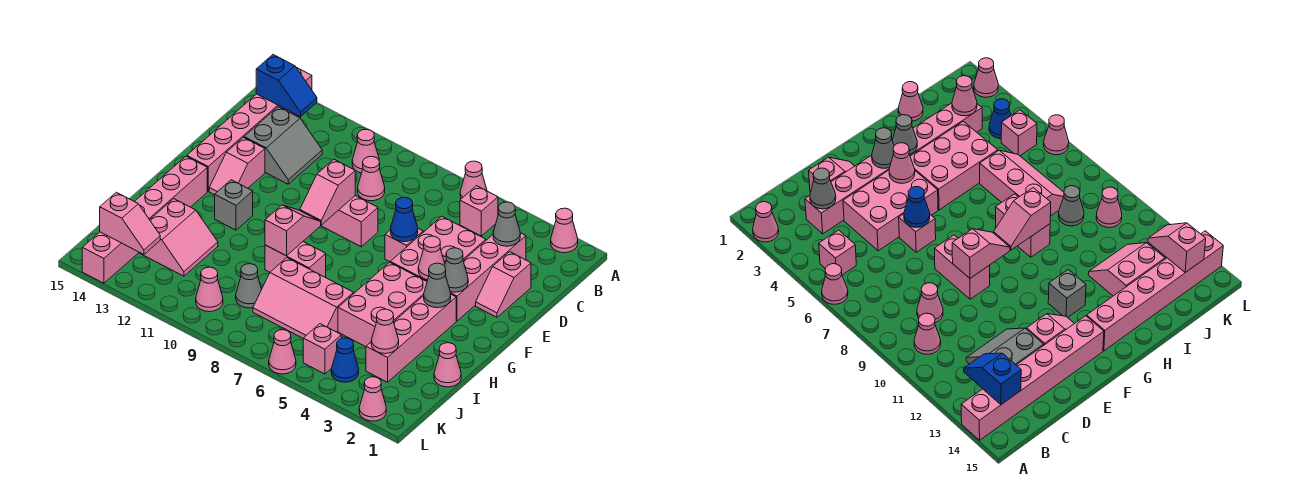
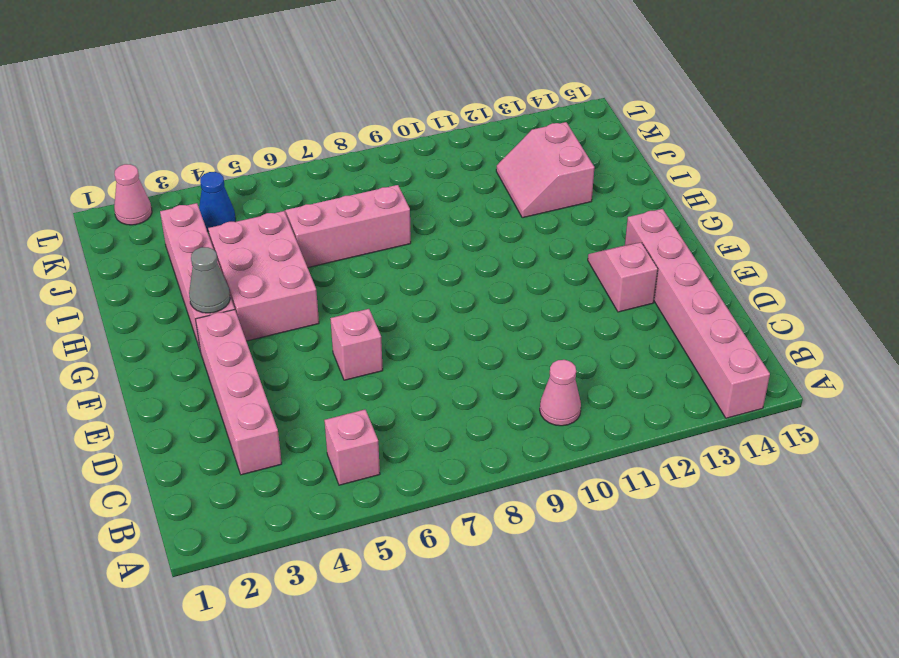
none -> pink 1x1 cone [551,208,578,253]
none -> pink 1x1 cone [460,161,487,199]
none -> pink 1x1 cone [358,157,385,201]
none -> grey 2x2 slope [244,107,322,184]

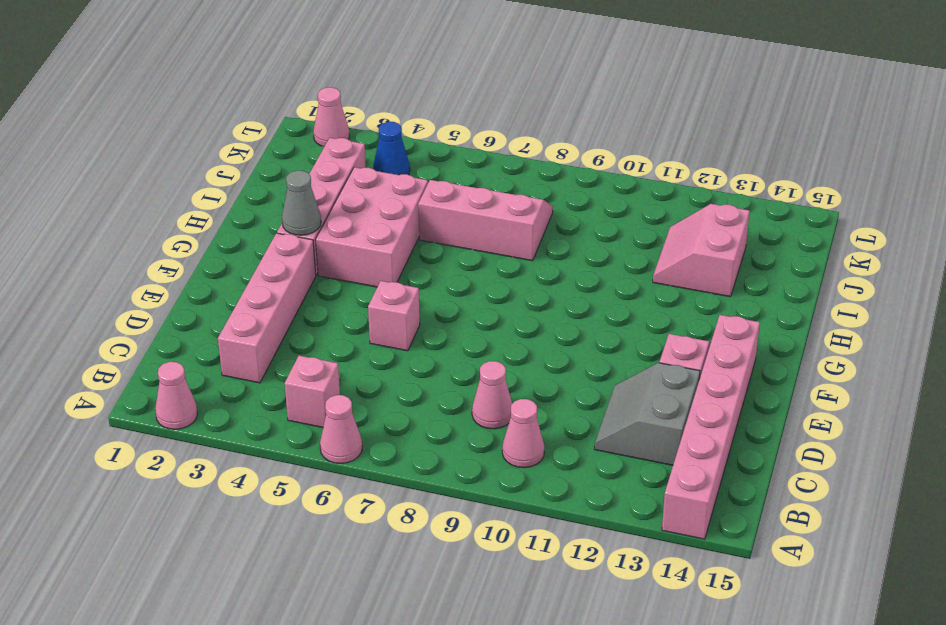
none -> pink 1x2 slope [476,252,531,317]
none -> pink 2x3 brick [390,216,486,281]
none -> pink 1x2 brick [321,196,378,247]
none -> grey 1x1 brick [215,180,253,230]

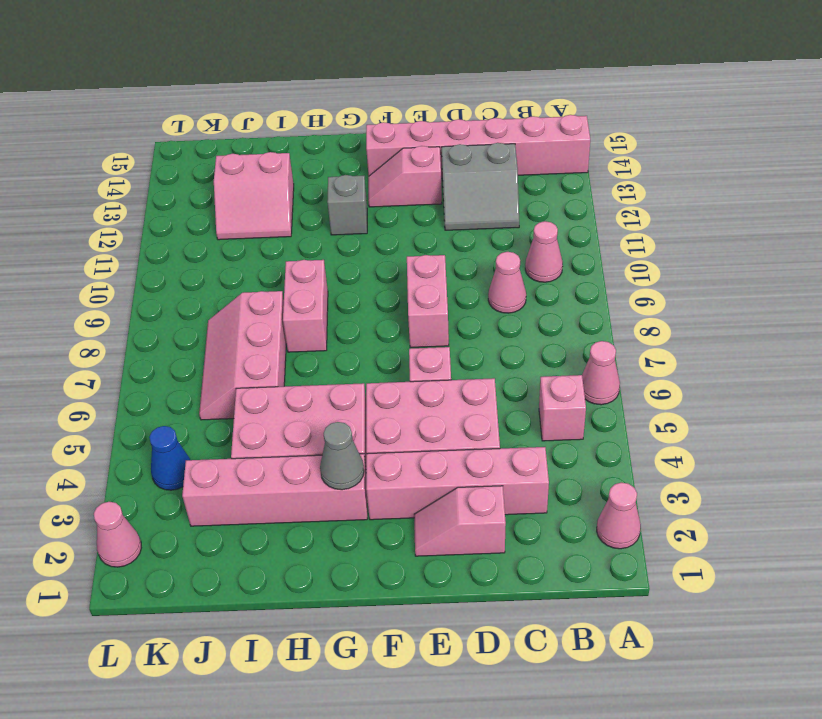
none -> pink 1x6 brick [82,156,207,283]
none -> pink 1x1 cone [434,343,461,387]
none -> grey 1x1 cone [236,264,262,308]
none -> pink 1x1 brick [303,324,341,374]

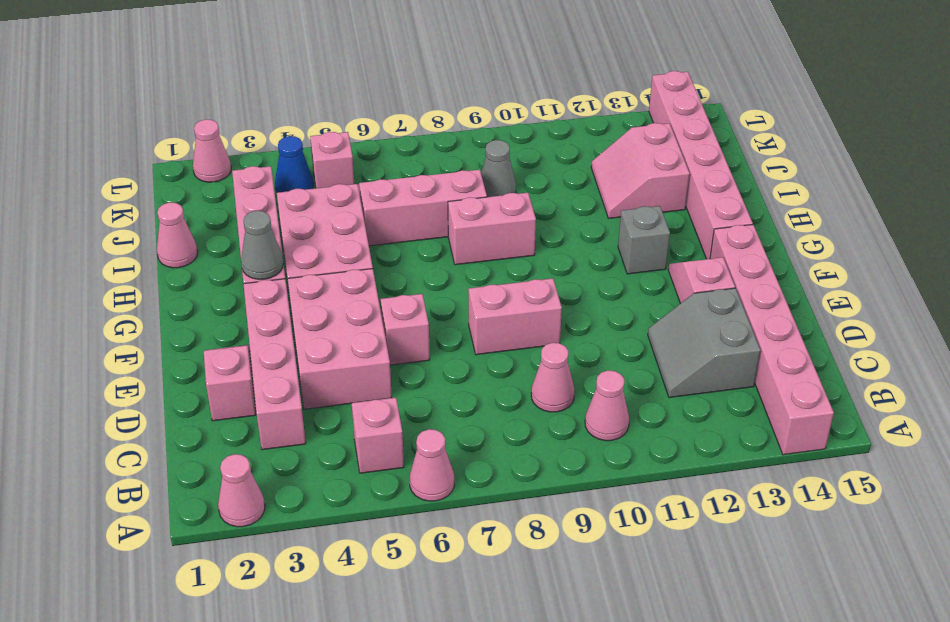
none -> pink 1x1 cone [196,267,223,312]
none -> pink 1x1 cone [269,330,296,374]
none -> blue 1x2 slope [256,55,317,117]
none -> grey 1x1 cone [493,202,520,246]

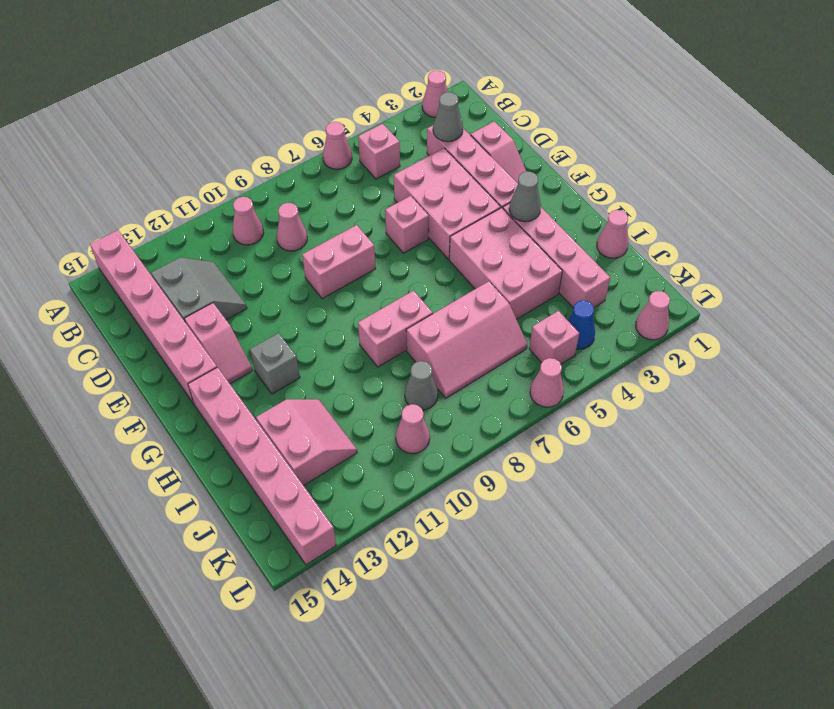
none -> blue 1x2 slope [256,55,317,117]
none -> blue 1x1 cone [391,197,418,242]
none -> pink 1x2 slope [300,160,355,225]
none -> grey 1x1 cone [445,248,468,292]

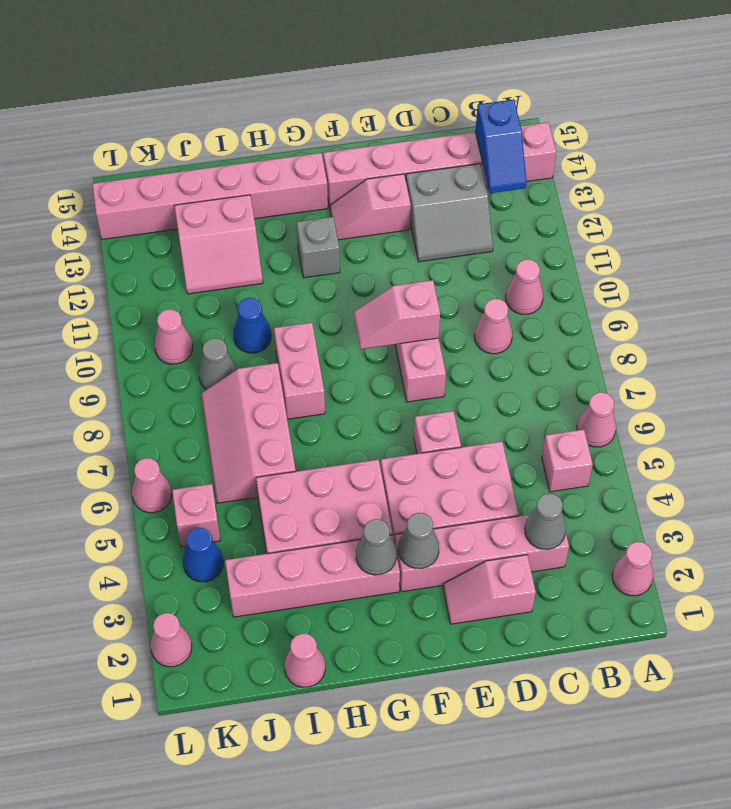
blue 1x1 cone [233,298,271,353] -> blue 1x1 cone moved to [391,197,418,242]
none -> pink 1x1 cone [418,236,445,280]
none -> pink 1x2 slope [265,205,321,256]
none -> pink 1x1 cone [371,309,399,354]
none -> pink 1x2 slope [100,192,160,255]

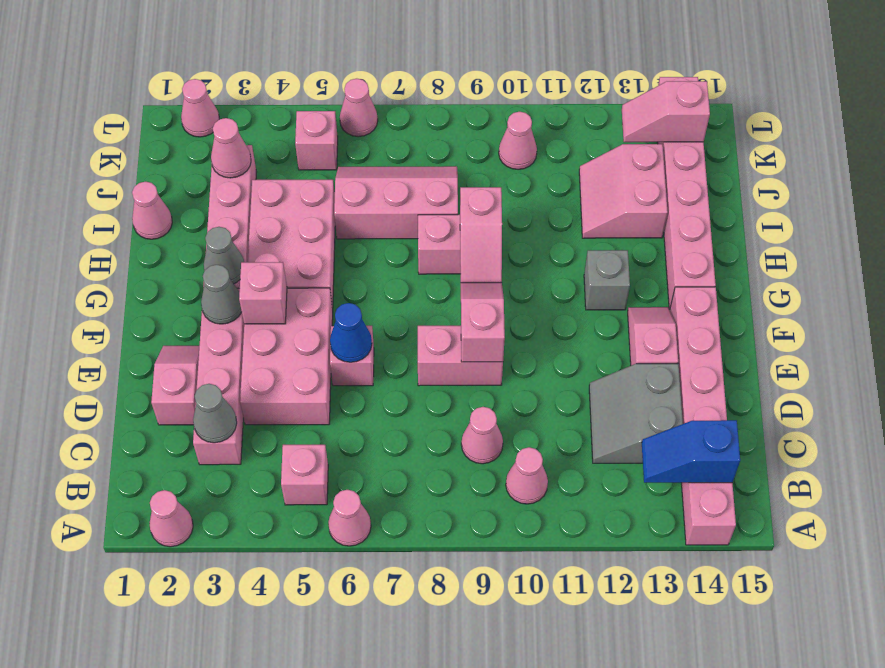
pink 1x1 brick [239,262,287,324] -> pink 1x1 cone [418,236,445,280]
none -> grey 1x1 cone [236,264,262,308]
none -> blue 1x1 cone [331,338,359,382]

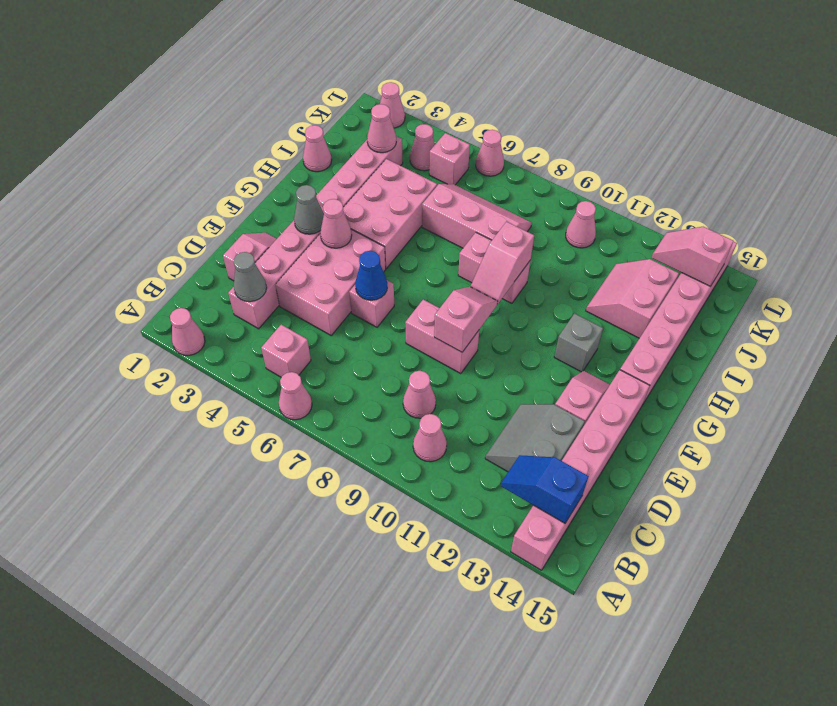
pink 1x1 cone [410,124,435,171] -> blue 1x1 cone [331,338,359,382]
none -> grey 1x1 cone [236,264,262,308]
none -> grey 1x1 cone [424,263,451,308]

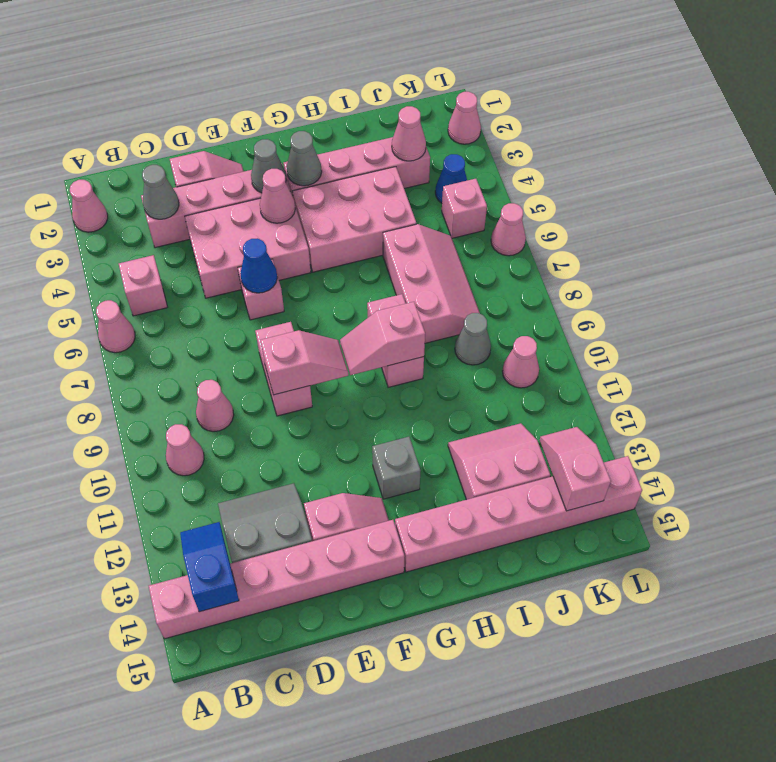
none -> pink 1x1 cone [434,343,461,387]

